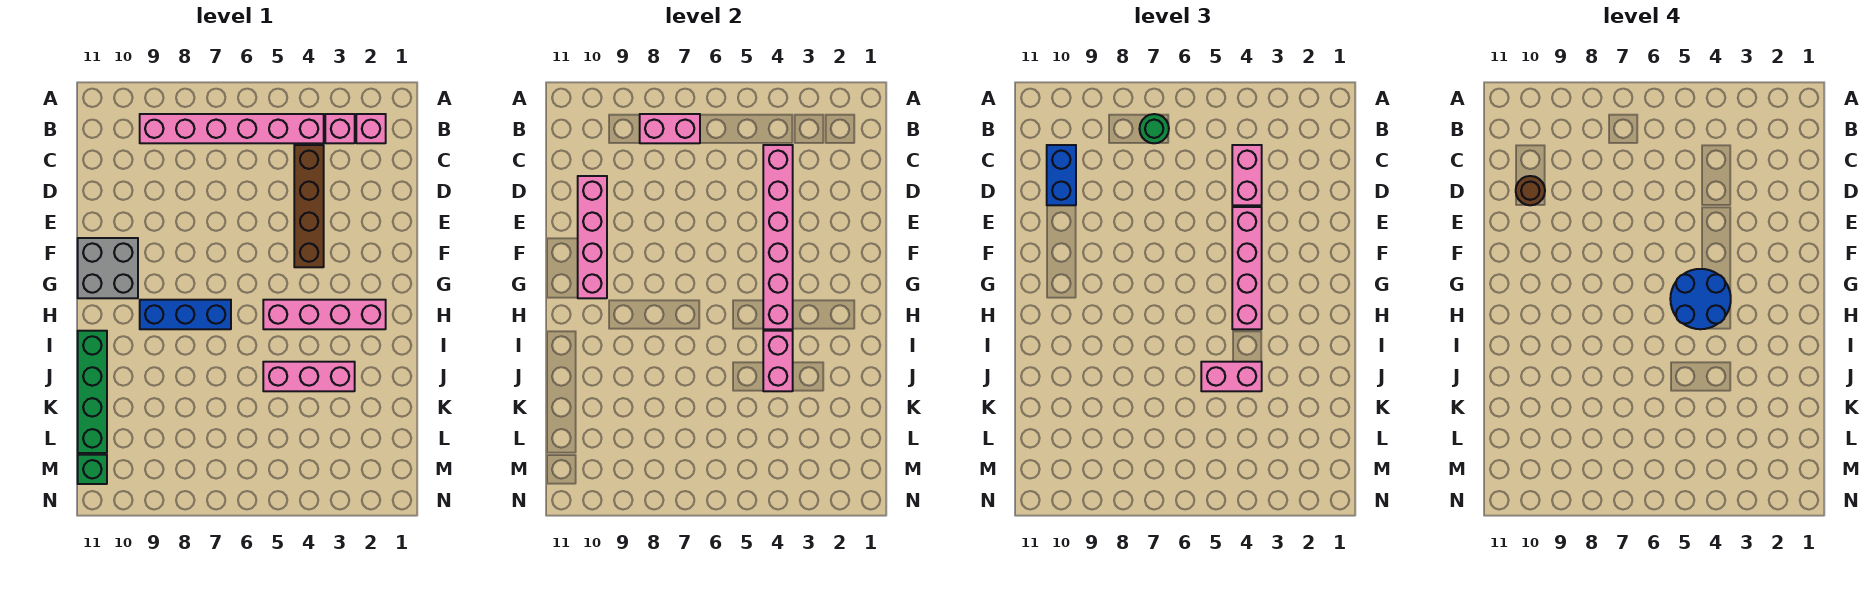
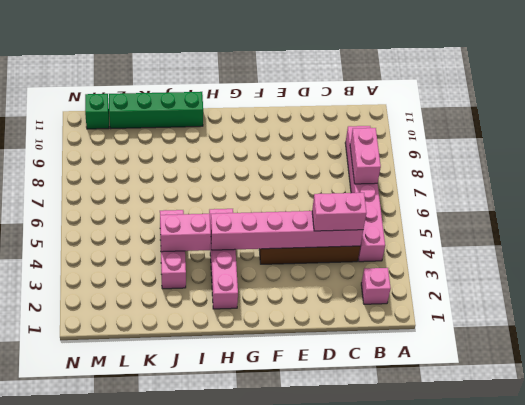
none -> pink 1x1 brick [325,114,355,143]
none -> grey 2x2 brick [78,238,138,298]
none -> blue 1x3 brick [140,300,231,329]

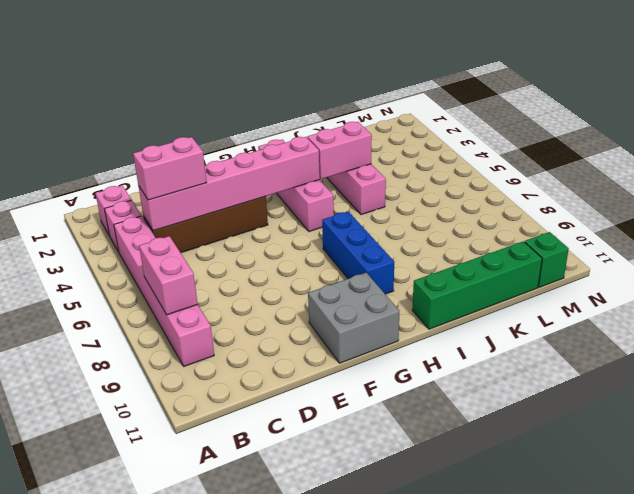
none -> pink 1x4 brick [578,176,607,298]
none -> green 1x1 round brick [1140,114,1169,143]
none -> blue 1x2 brick [1047,145,1076,205]

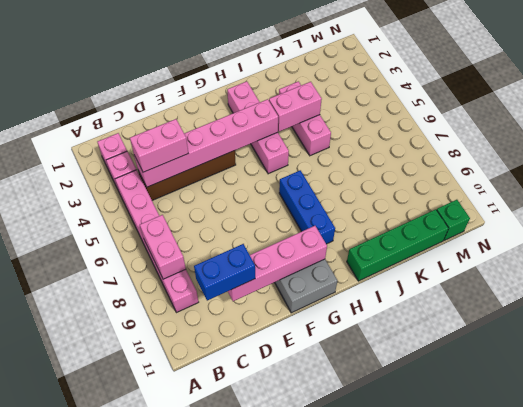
none -> green 1x1 round brick [1140,114,1169,143]
none -> pink 1x4 brick [1232,207,1262,329]
none -> pink 1x2 brick [1201,362,1262,391]

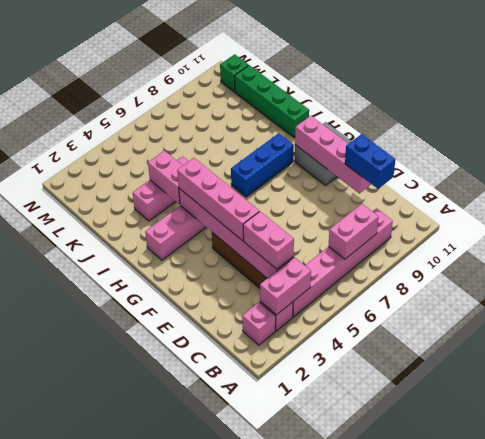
pink 1x2 brick [260,257,311,315] -> pink 1x2 brick moved to [1201,362,1262,391]
none -> green 1x1 round brick [1140,114,1169,143]
none -> brown 1x1 round brick [1516,176,1545,205]
none -> blue 2x2 round brick [1670,269,1731,329]

